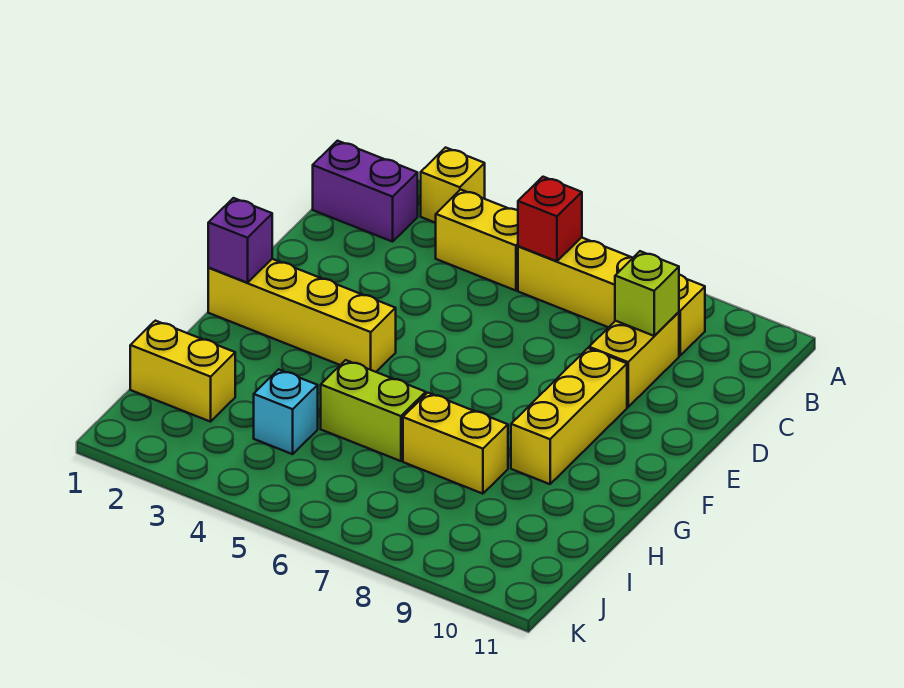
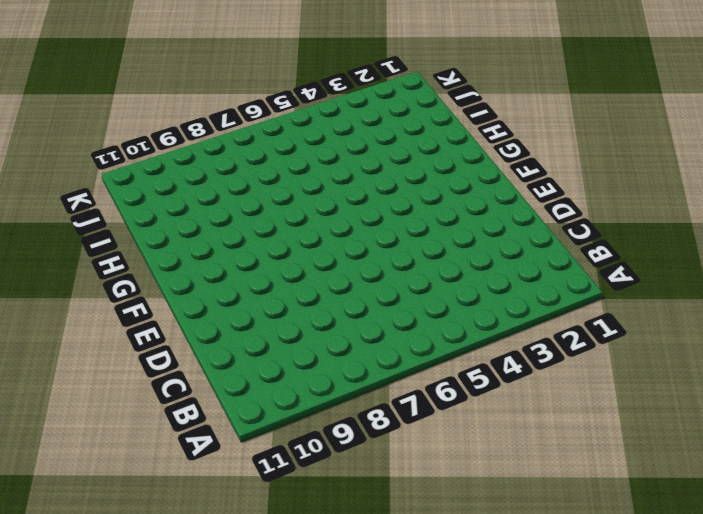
none -> yellow 1x1 brick [421,148,485,223]
none -> purple 1x2 brick [313,141,418,242]
none -> yellow 1x2 brick [436,189,518,291]

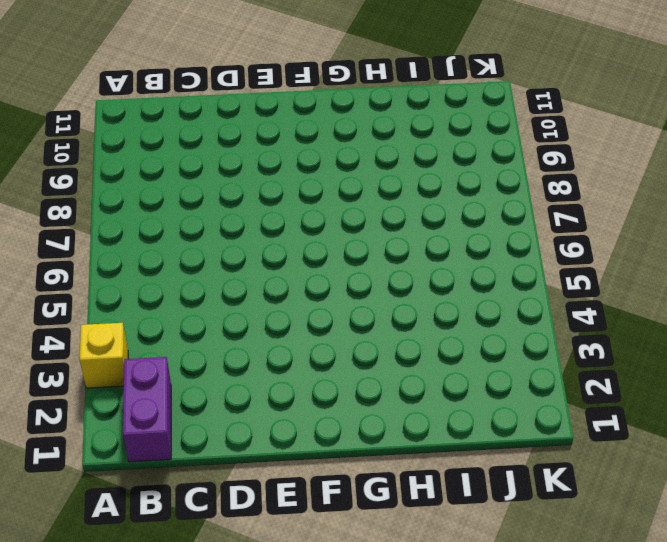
none -> yellow 1x2 brick [436,189,518,291]
none -> yellow 1x4 brick [518,237,705,356]
none -> yellow 1x2 brick [589,312,679,407]

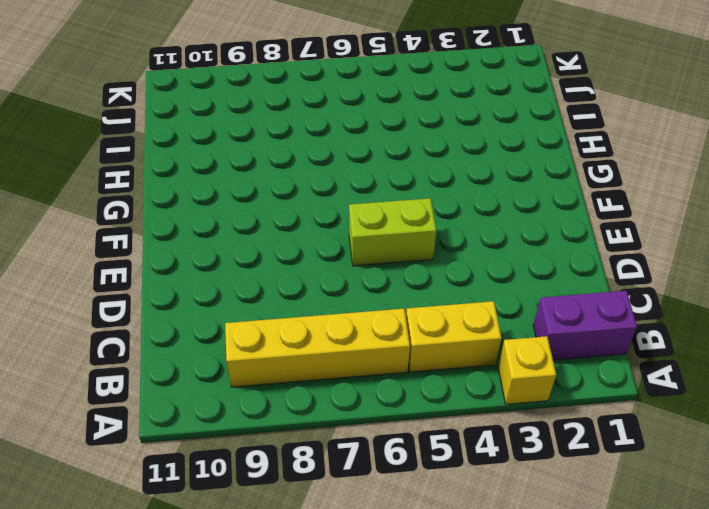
lime 1x2 brick [349,198,436,266] -> lime 1x2 brick moved to [321,360,426,461]
none -> yellow 1x2 brick [589,312,679,407]
none -> yellow 1x3 brick [511,348,627,484]
none -> yellow 1x4 brick [208,259,396,372]

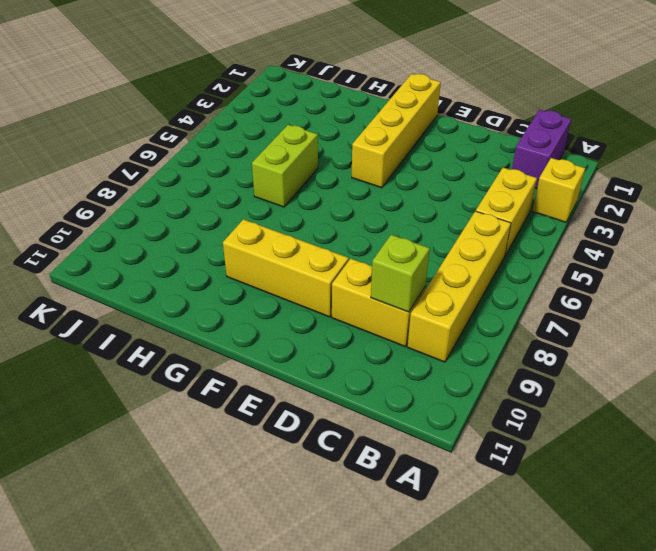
none -> yellow 1x2 brick [403,393,508,494]
none -> yellow 1x2 brick [130,321,235,422]
none -> cyan 1x1 brick [254,370,318,454]

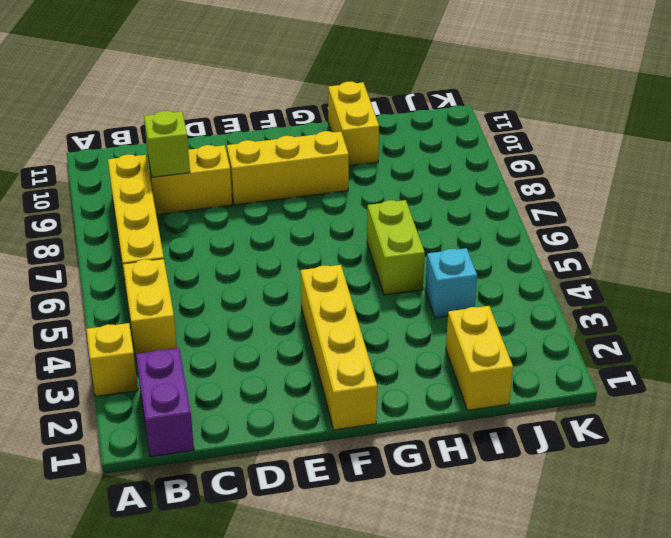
yellow 1x2 brick [328,82,379,166] -> yellow 1x2 brick moved to [403,393,508,494]
none -> red 1x1 brick [518,177,582,261]
none -> purple 1x1 brick [208,198,272,283]

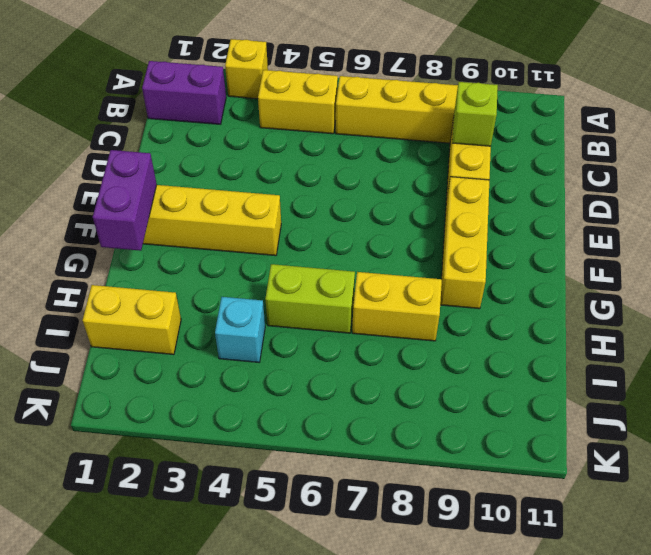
purple 1x2 brick [93,150,157,251] -> purple 1x1 brick [208,198,272,283]
none -> red 1x1 brick [518,177,582,261]

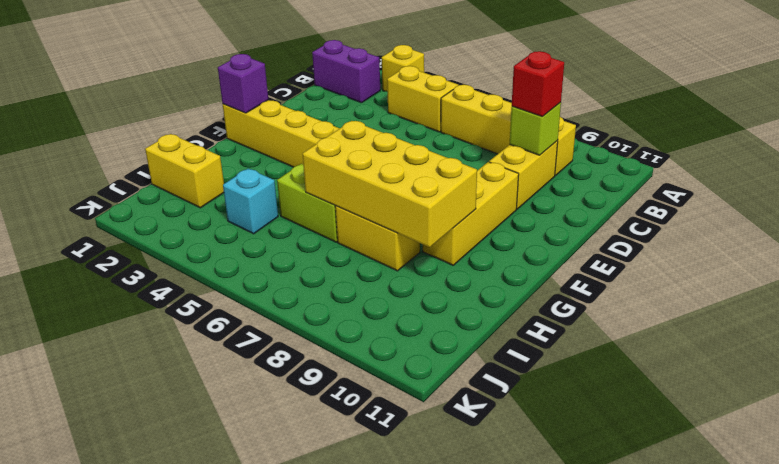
red 1x1 brick [512,51,564,117] -> red 1x1 brick moved to [518,177,582,261]
yellow 2x4 brick [302,121,477,247] -> none

